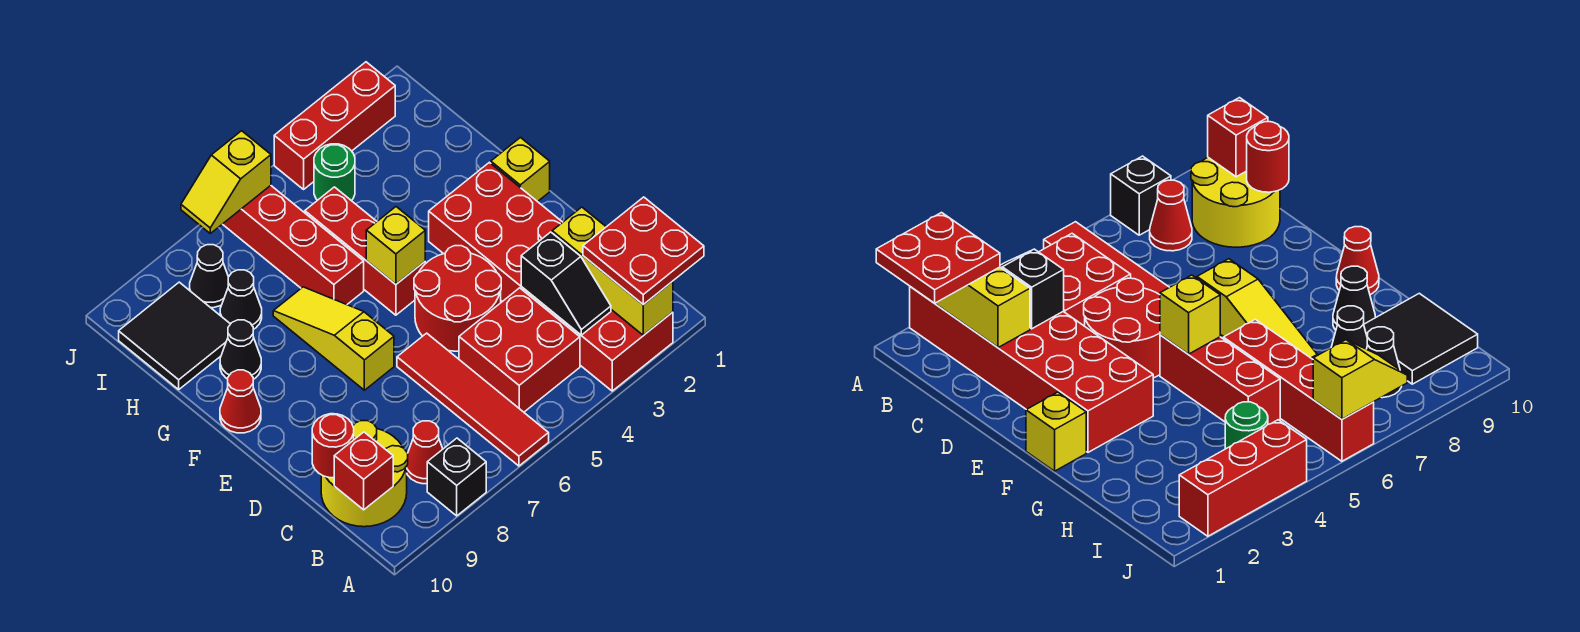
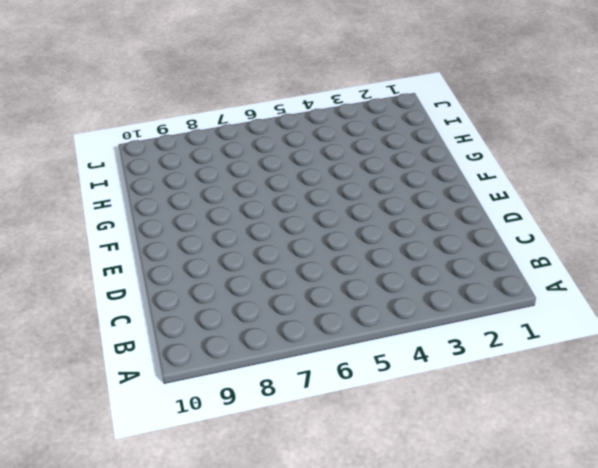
none -> red 2x6 brick [429,162,673,391]
none -> red 1x4 tile [397,333,549,466]
none -> black 1x1 brick [427,438,486,516]

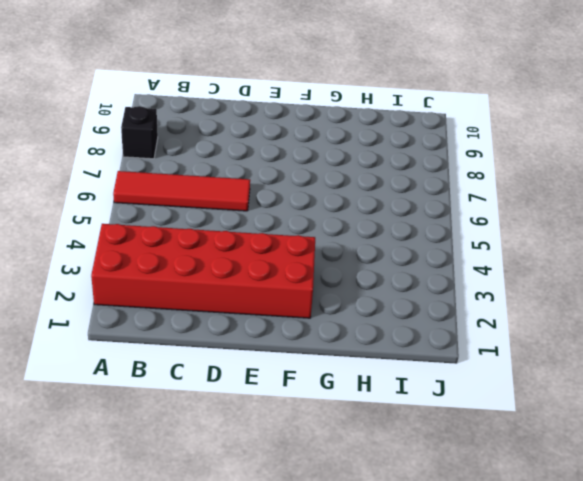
none -> red 2x2 brick [459,288,580,412]
none -> red 1x1 cone [407,421,443,484]
none -> yellow 2x2 round brick [321,421,408,527]

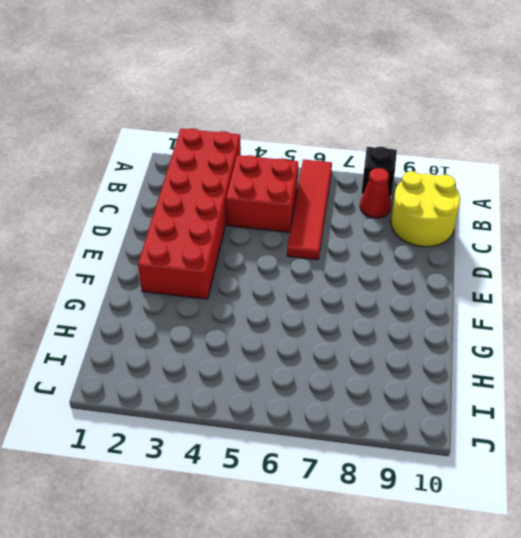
none -> red 2x2 round brick [414,246,501,351]
none -> yellow 1x3 slope [273,287,394,390]
none -> yellow 1x1 brick [491,138,550,202]

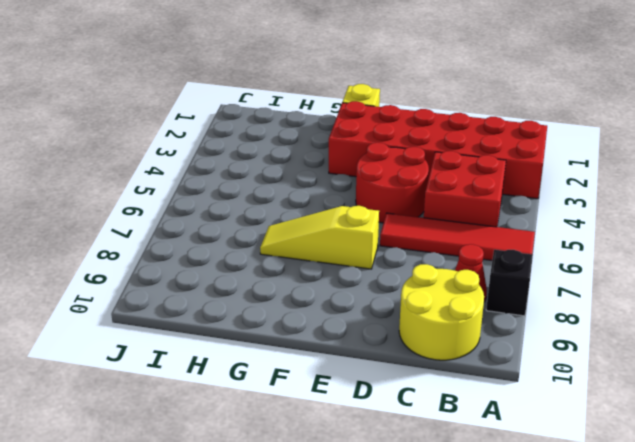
none -> red 1x3 brick [305,187,425,315]
none -> red 1x1 cone [220,370,261,433]
none -> red 1x4 brick [223,186,364,305]

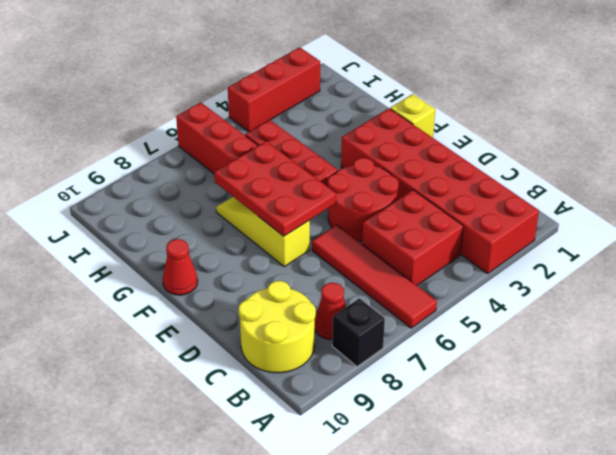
red 2x3 plate [214,141,336,236] -> none
none -> black 1x1 cone [220,320,261,379]
none -> black 1x1 cone [220,270,262,329]
none -> black 2x2 tile [119,282,230,389]

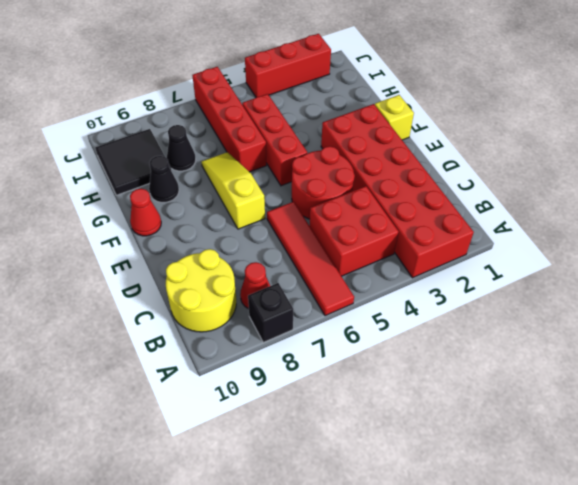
none -> green 1x1 round brick [314,144,355,201]
none -> black 1x1 cone [190,245,228,308]
none -> yellow 1x3 brick [552,207,673,335]

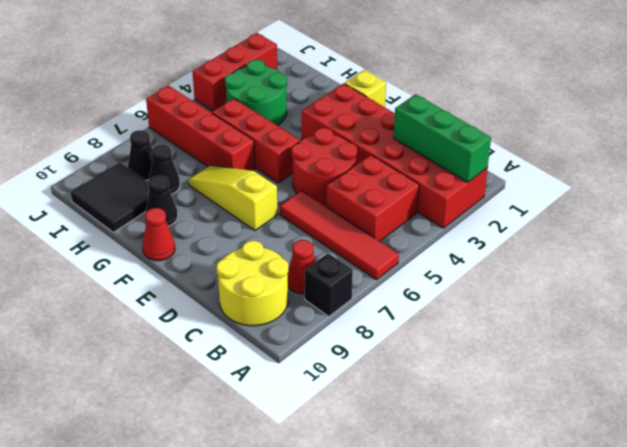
green 1x3 brick [394,94,491,182] -> yellow 1x3 brick [552,207,673,335]
green 2x2 round brick [225,60,287,126] -> green 1x1 round brick [314,144,355,201]
none -> black 1x2 slope [521,232,611,335]
none -> red 1x1 brick [334,432,393,510]
none -> red 1x1 round brick [312,414,354,478]

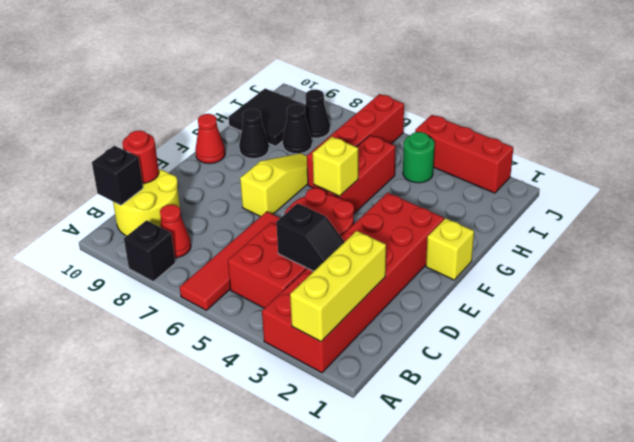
black 1x1 brick [92,146,143,205] -> red 1x1 brick [334,432,393,510]
black 1x2 slope [276,203,344,271] -> black 1x2 slope turned to [521,232,611,335]
none -> yellow 1x2 slope [181,131,271,233]
none -> red 2x2 plate [583,197,704,305]

